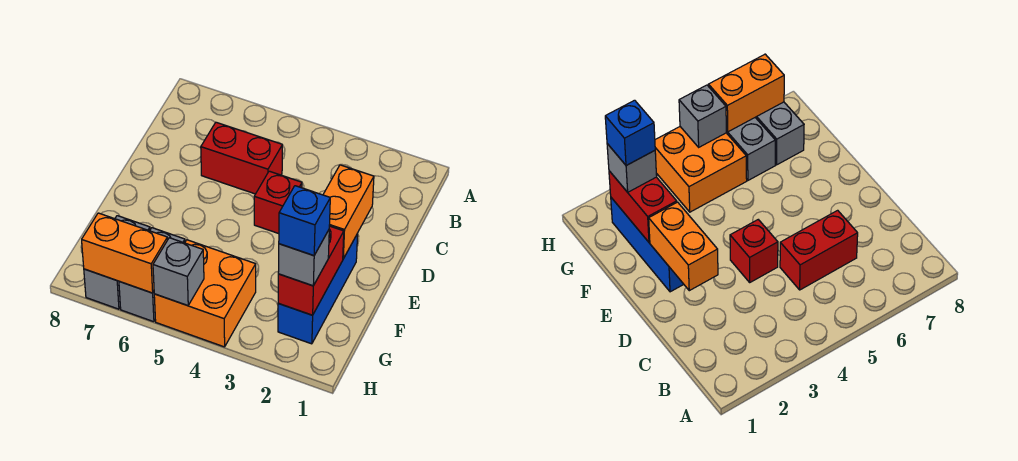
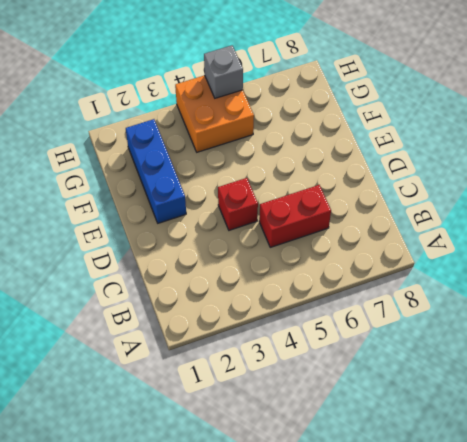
none -> grey 1x2 brick [119,228,185,322]
none -> grey 1x2 brick [84,216,150,309]
none -> orange 1x2 brick [323,165,374,259]

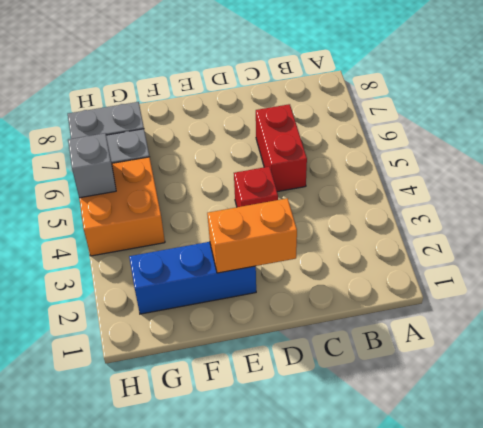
none -> red 1x2 brick [278,226,344,315]
none -> orange 1x2 brick [82,213,167,293]
none -> grey 1x1 brick [278,230,329,286]

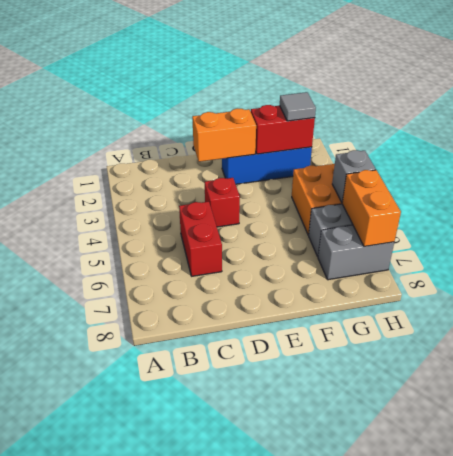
grey 1x1 tile [280,92,316,121] -> grey 1x1 brick [278,230,329,286]
none -> blue 1x1 brick [279,186,330,256]

